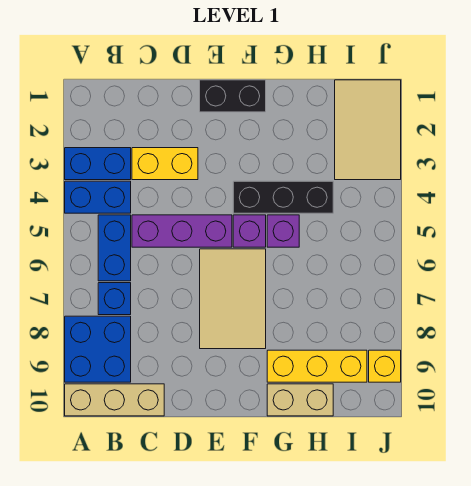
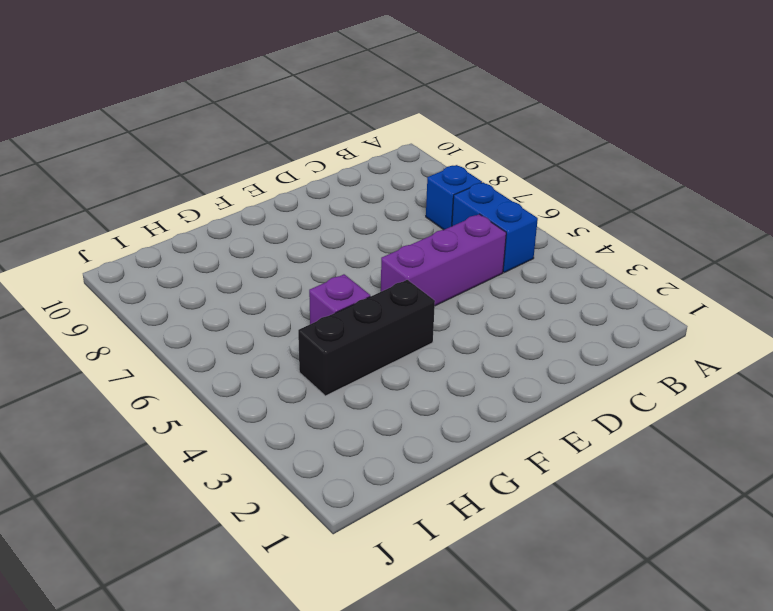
none -> blue 1x2 brick [65,148,131,180]
none -> blue 1x2 brick [65,181,131,213]
none -> blue 2x2 brick [65,316,131,382]

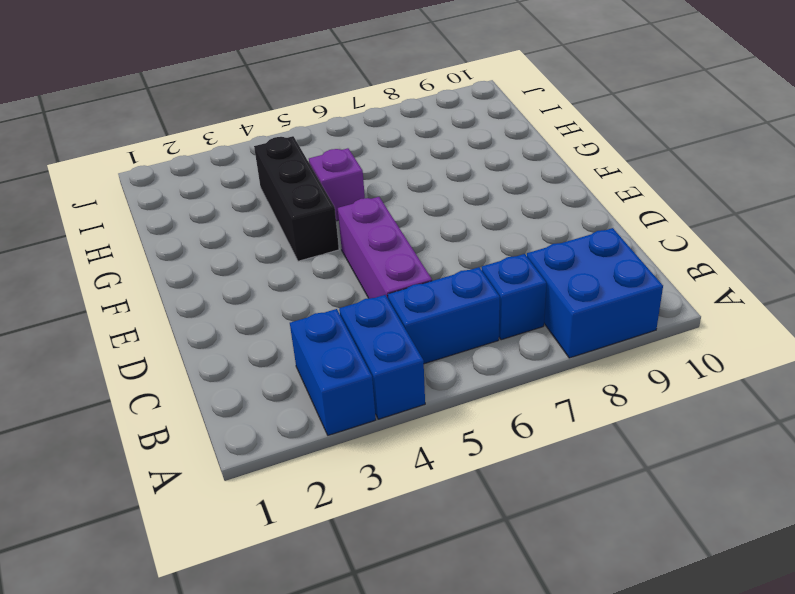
none -> tan 1x3 brick [65,384,164,416]
none -> yellow 1x2 brick [132,148,198,180]
none -> black 1x2 brick [200,80,266,112]

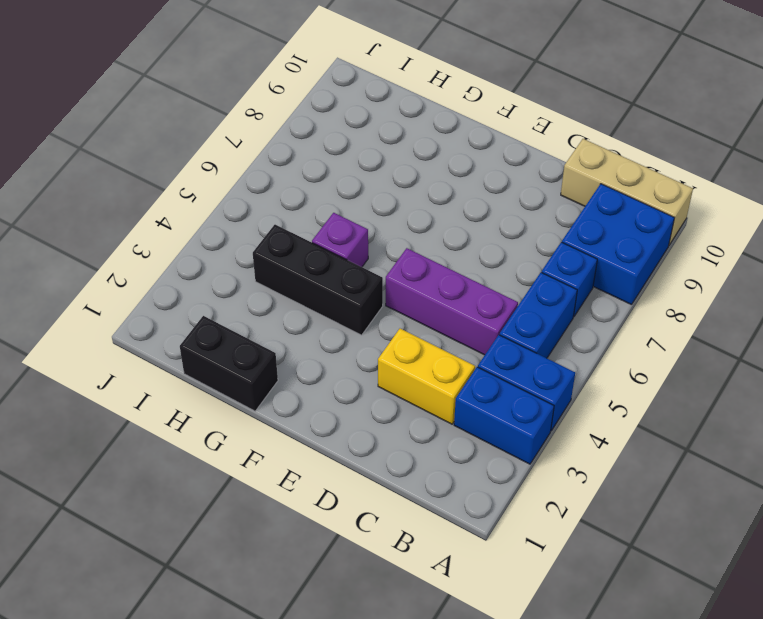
black 1x2 brick [180,316,278,411] -> black 1x2 brick moved to [200,80,266,112]
none -> tan 2x3 tile [200,249,266,349]
none -> purple 1x1 brick [233,215,266,247]
none -> yellow 1x3 brick [267,350,367,382]

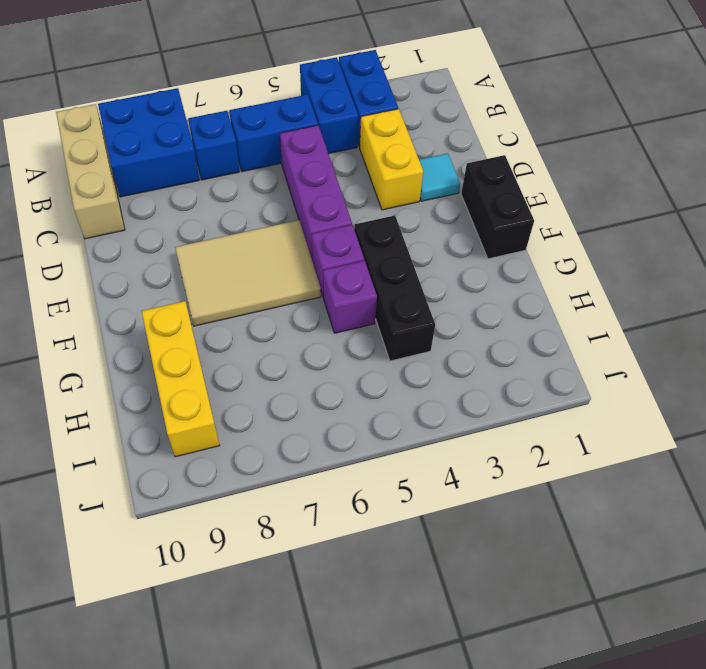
cyan 1x1 tile [419,153,460,201] -> none
none -> tan 1x2 brick [267,384,333,416]
none -> tan 2x3 tile [335,80,401,180]
none -> yellow 1x1 brick [369,350,401,382]

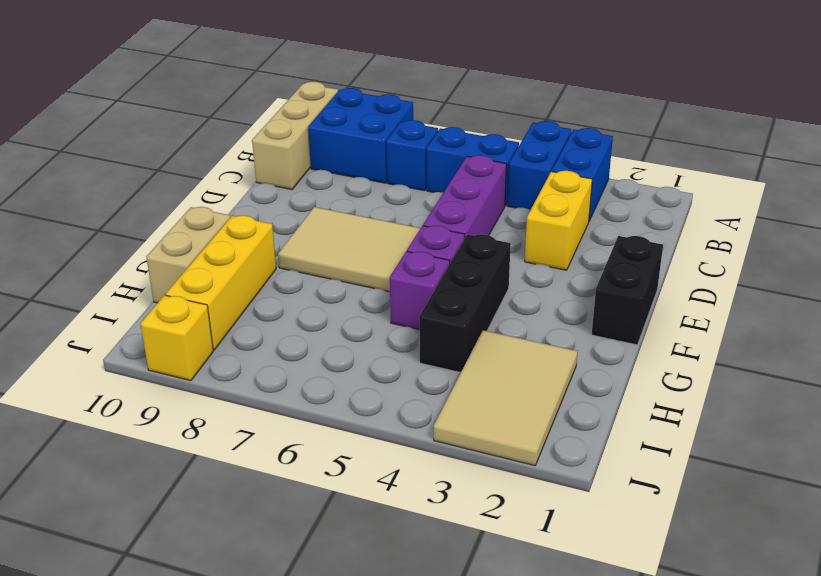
tan 2x3 tile [434,330,578,466] -> tan 2x3 tile turned to [335,80,401,180]

